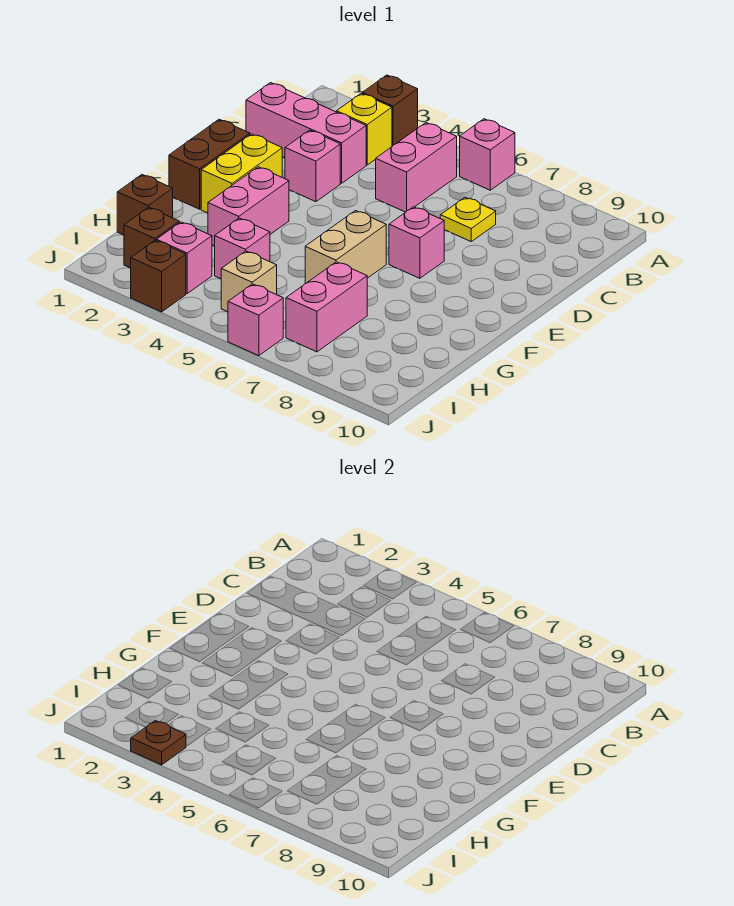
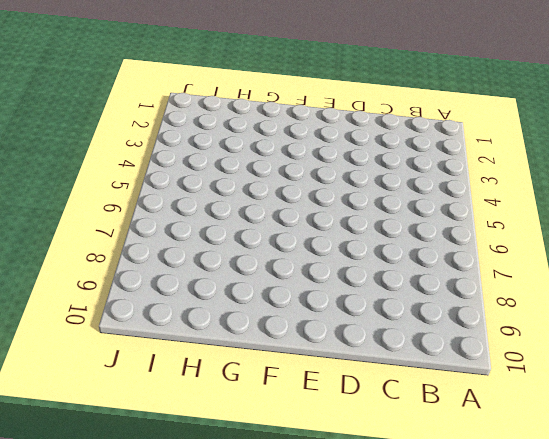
none -> brown 1x1 brick [362,75,418,146]
none -> pink 1x1 brick [460,119,515,190]
none -> yellow 1x1 brick [337,93,392,165]

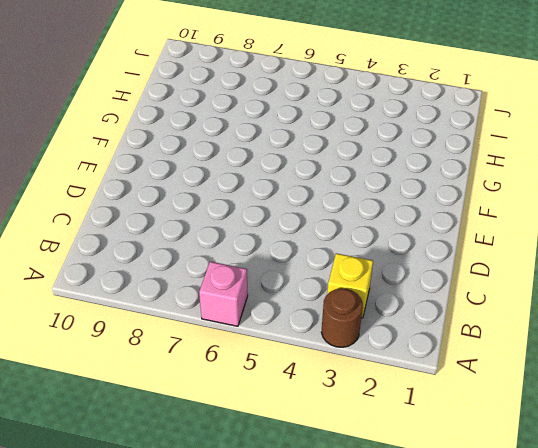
brown 1x1 round brick [321,288,363,347] -> brown 1x1 brick [362,75,418,146]
none -> pink 1x2 brick [376,123,457,212]
none -> pink 1x3 brick [246,83,366,183]
none -> yellow 1x1 plate [440,197,496,241]

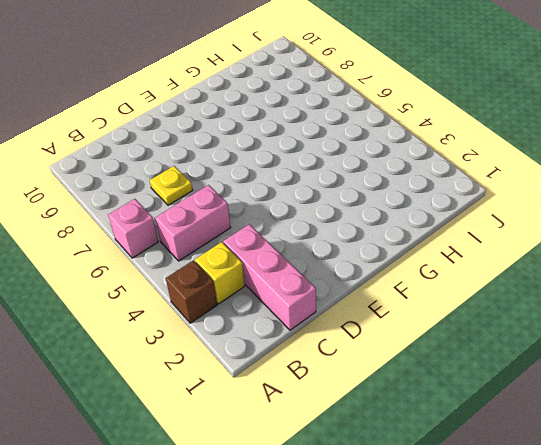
none -> pink 1x1 brick [285,130,340,202]
none -> brown 1x2 brick [169,119,250,209]
none -> yellow 1x2 brick [201,134,282,213]

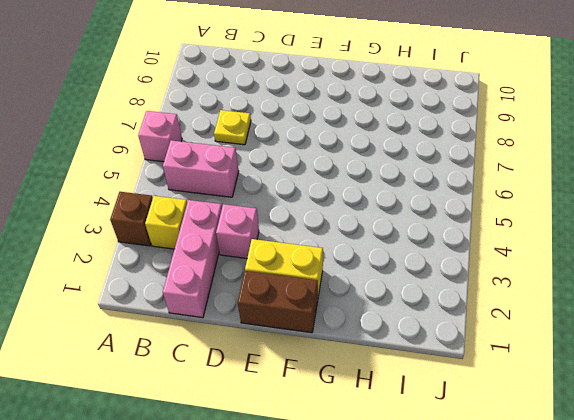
none -> pink 1x1 brick [389,207,444,278]
none -> pink 1x2 brick [208,167,289,246]
none -> tan 1x2 brick [305,211,386,284]

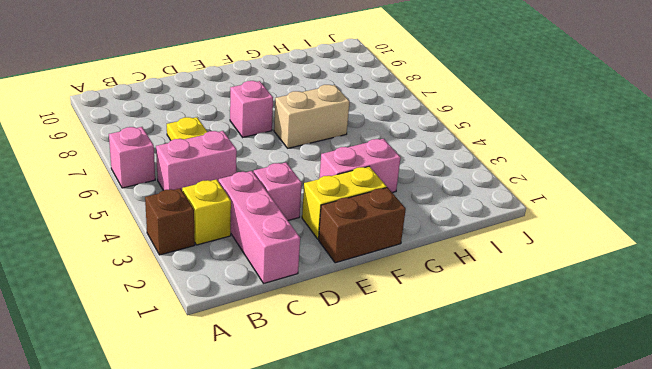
none -> brown 1x1 brick [117,175,173,235]
none -> pink 1x1 brick [215,218,270,279]
none -> pink 1x2 brick [286,262,367,352]

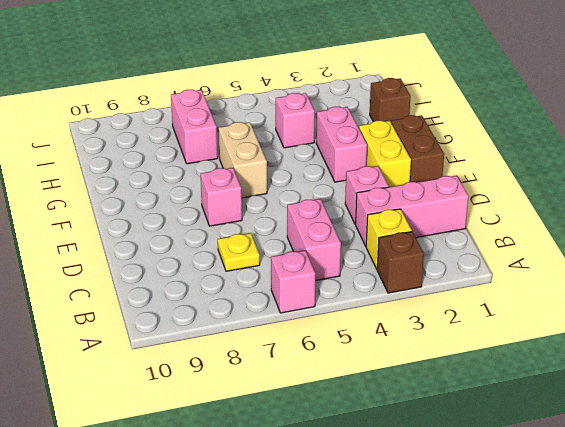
none -> brown 1x1 brick [124,207,179,268]
none -> pink 1x1 brick [157,222,212,293]
none -> tan 1x1 brick [221,251,277,312]

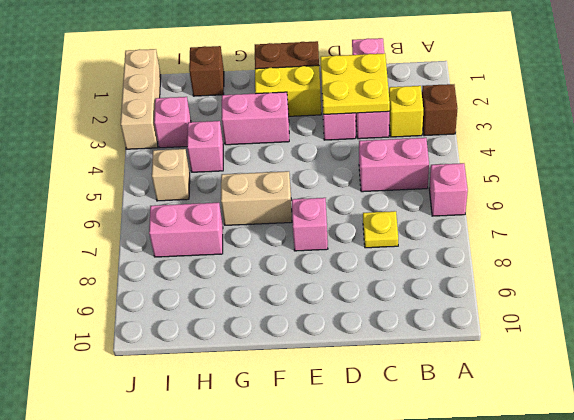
yellow 2x2 plate [320,53,390,115] -> none
tan 1x3 brick [121,49,161,149] -> brown 1x1 brick [131,240,186,312]
none -> brown 1x1 brick [124,207,179,268]
none -> pink 1x1 brick [228,284,283,356]
none -> brown 1x1 plate [131,721,186,765]

